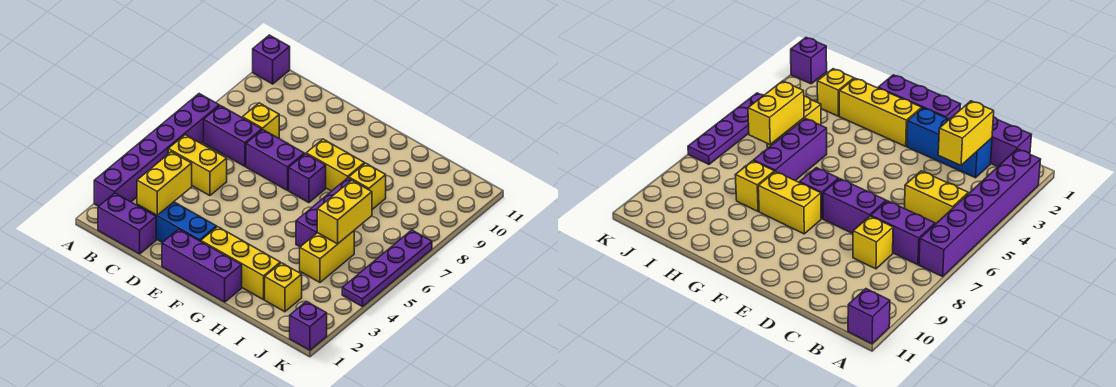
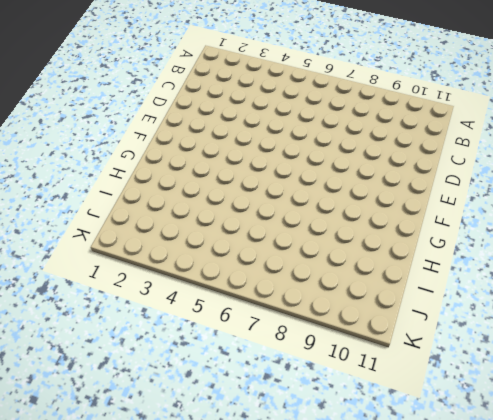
none -> purple 1x6 brick [94,94,219,206]
none -> purple 1x1 brick [253,35,290,84]
none -> purple 1x2 brick [98,193,156,254]

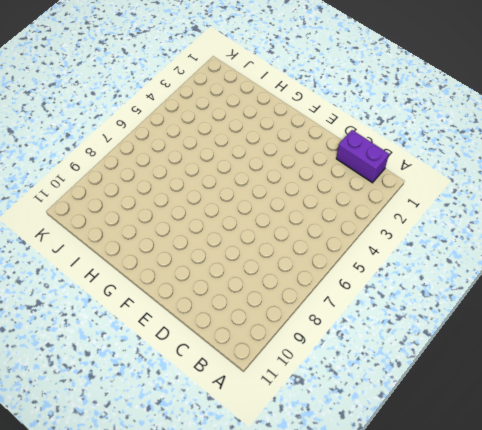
none -> purple 1x6 brick [94,94,219,206]
none -> purple 1x1 brick [253,35,290,84]
none -> yellow 1x2 brick [168,135,227,196]

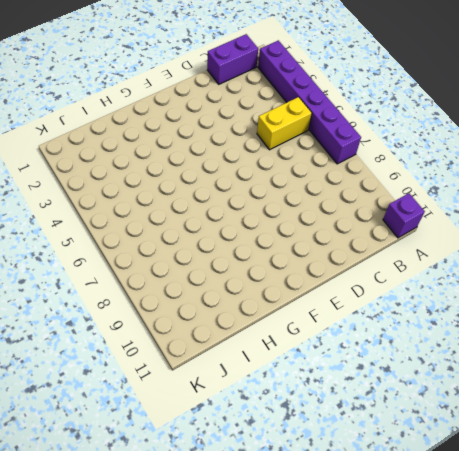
none -> purple 1x2 brick [204,106,262,166]
none -> blue 1x3 brick [137,202,217,243]
none -> yellow 1x1 brick [242,103,279,138]

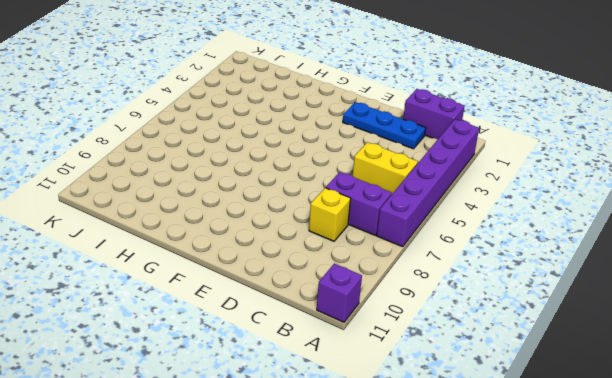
blue 1x3 plate [343,102,426,149] -> blue 1x3 brick [137,202,217,243]
none -> purple 1x2 brick [246,130,304,190]
none -> purple 1x3 brick [162,229,242,302]
none -> yellow 1x3 brick [201,227,280,300]

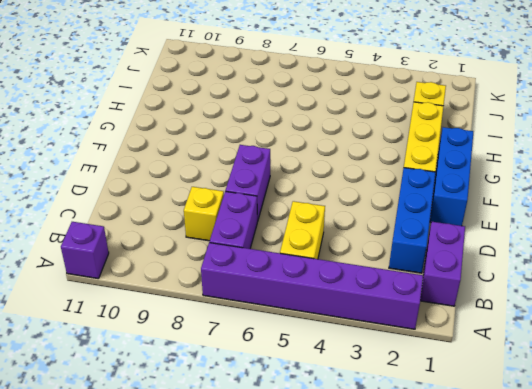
blue 1x3 brick [430,127,473,226] -> purple 1x3 brick [162,229,242,302]
none -> purple 1x1 brick [289,154,326,203]
none -> yellow 1x2 brick [306,139,365,191]
none -> purple 1x3 brick [296,178,364,247]

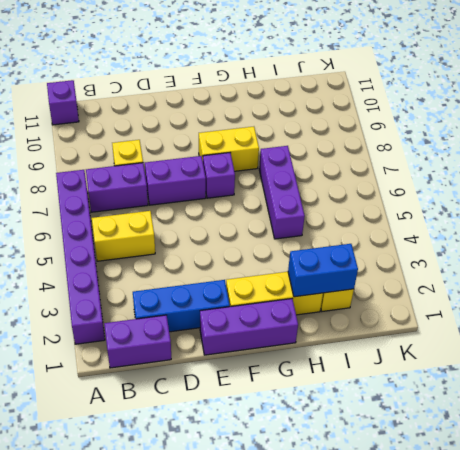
blue 1x2 brick [288,244,358,297] -> none
none -> yellow 1x1 brick [349,163,386,209]
none -> yellow 1x2 brick [300,231,354,282]
none -> purple 1x1 brick [290,302,327,350]

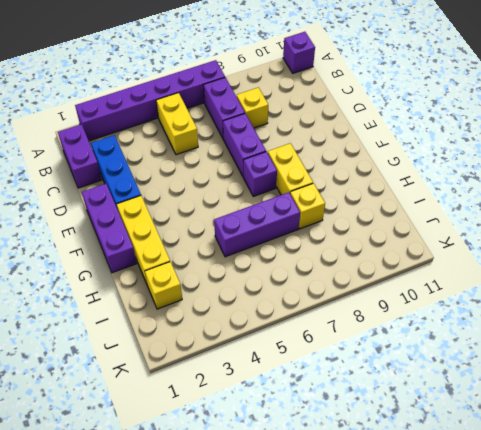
none -> yellow 1x2 brick [300,231,354,282]
none -> purple 1x1 brick [290,302,327,350]
none -> purple 1x4 plate [342,230,432,307]

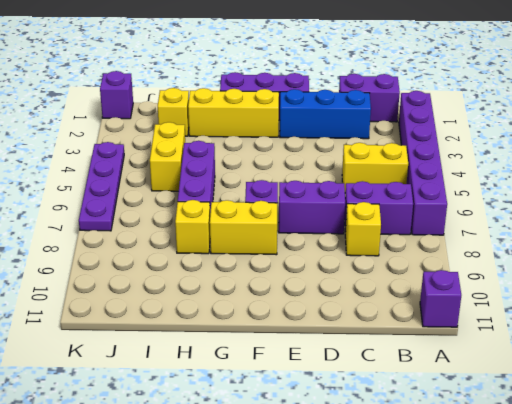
none -> yellow 1x2 brick [137,152,192,215]
none -> yellow 1x2 brick [317,180,372,244]

